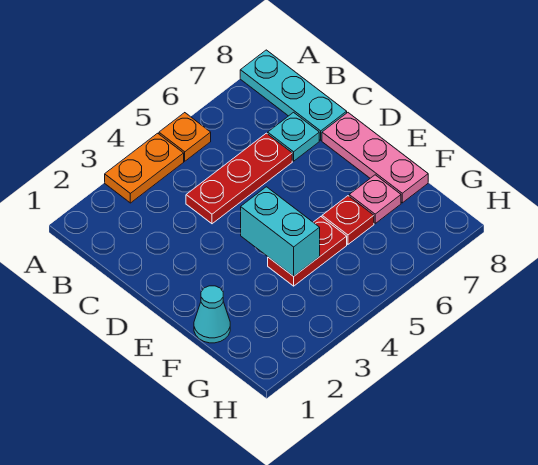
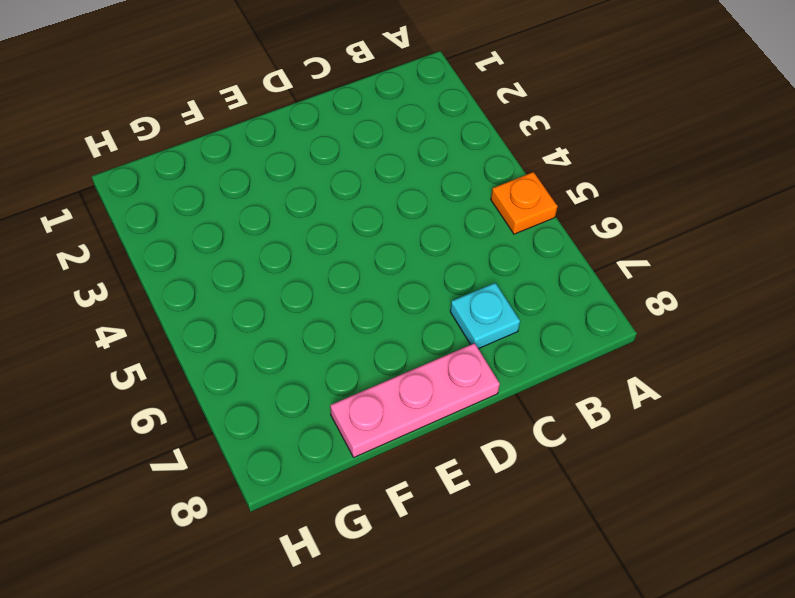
none -> orange 1x2 plate [105,133,184,203]
none -> cyan 1x3 plate [240,50,347,140]

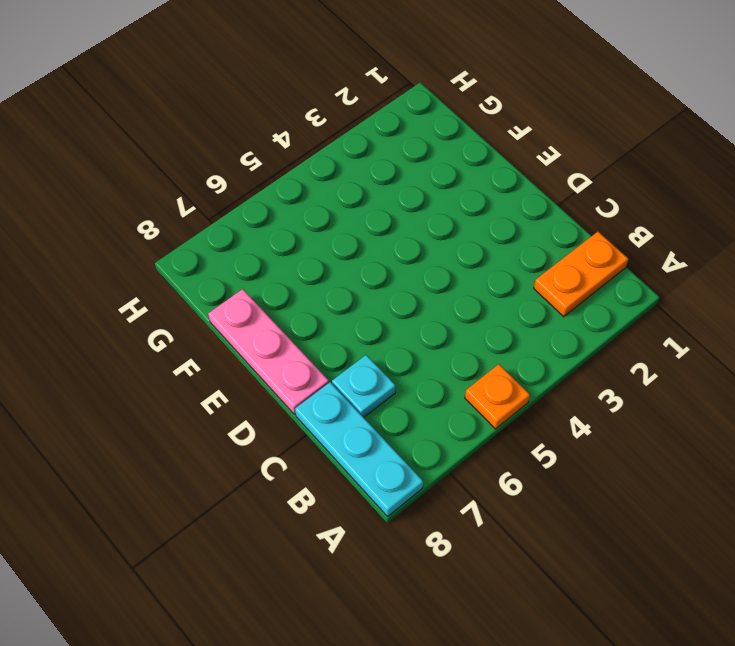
orange 1x2 plate [534,232,628,317] -> orange 1x2 plate moved to [105,133,184,203]
none -> red 1x3 plate [186,133,292,224]
none -> cyan 1x1 cone [194,286,230,343]

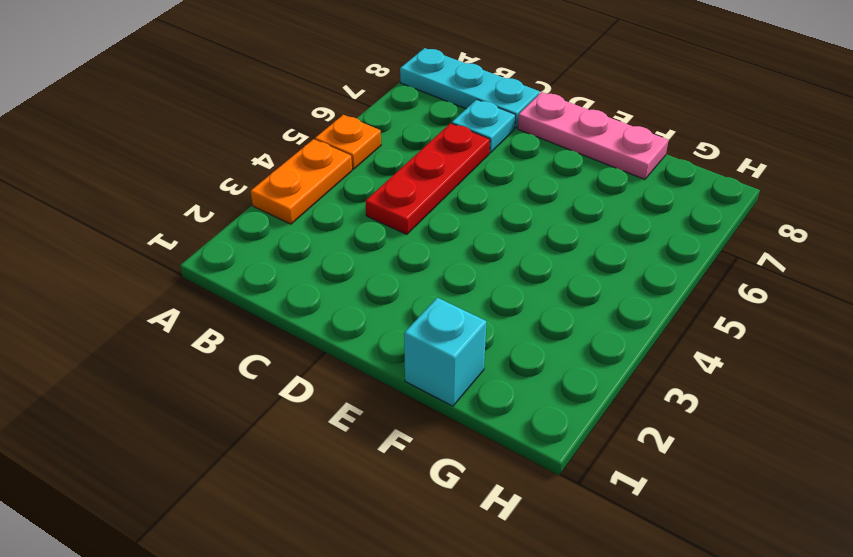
cyan 1x1 brick [404,298,486,406] -> cyan 1x1 cone [194,286,230,343]
none -> red 1x2 plate [268,217,347,286]
none -> red 1x1 plate [322,196,374,244]

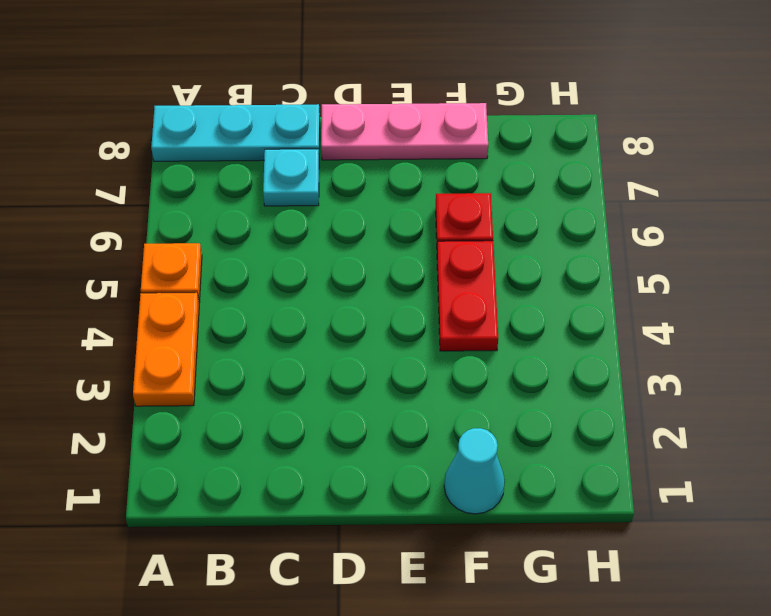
none -> red 1x3 plate [186,133,292,224]
none -> pink 1x1 plate [349,175,401,224]

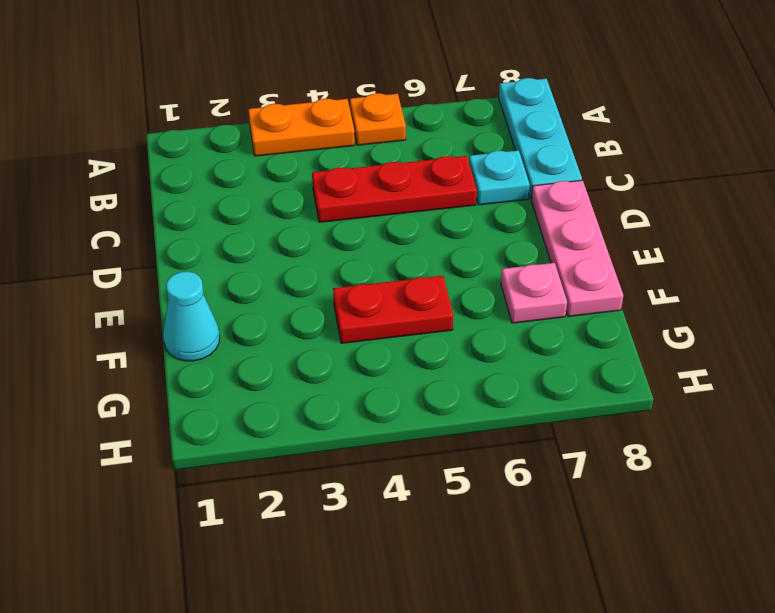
none -> red 1x1 plate [322,196,374,244]
none -> cyan 1x2 brick [241,187,320,276]

